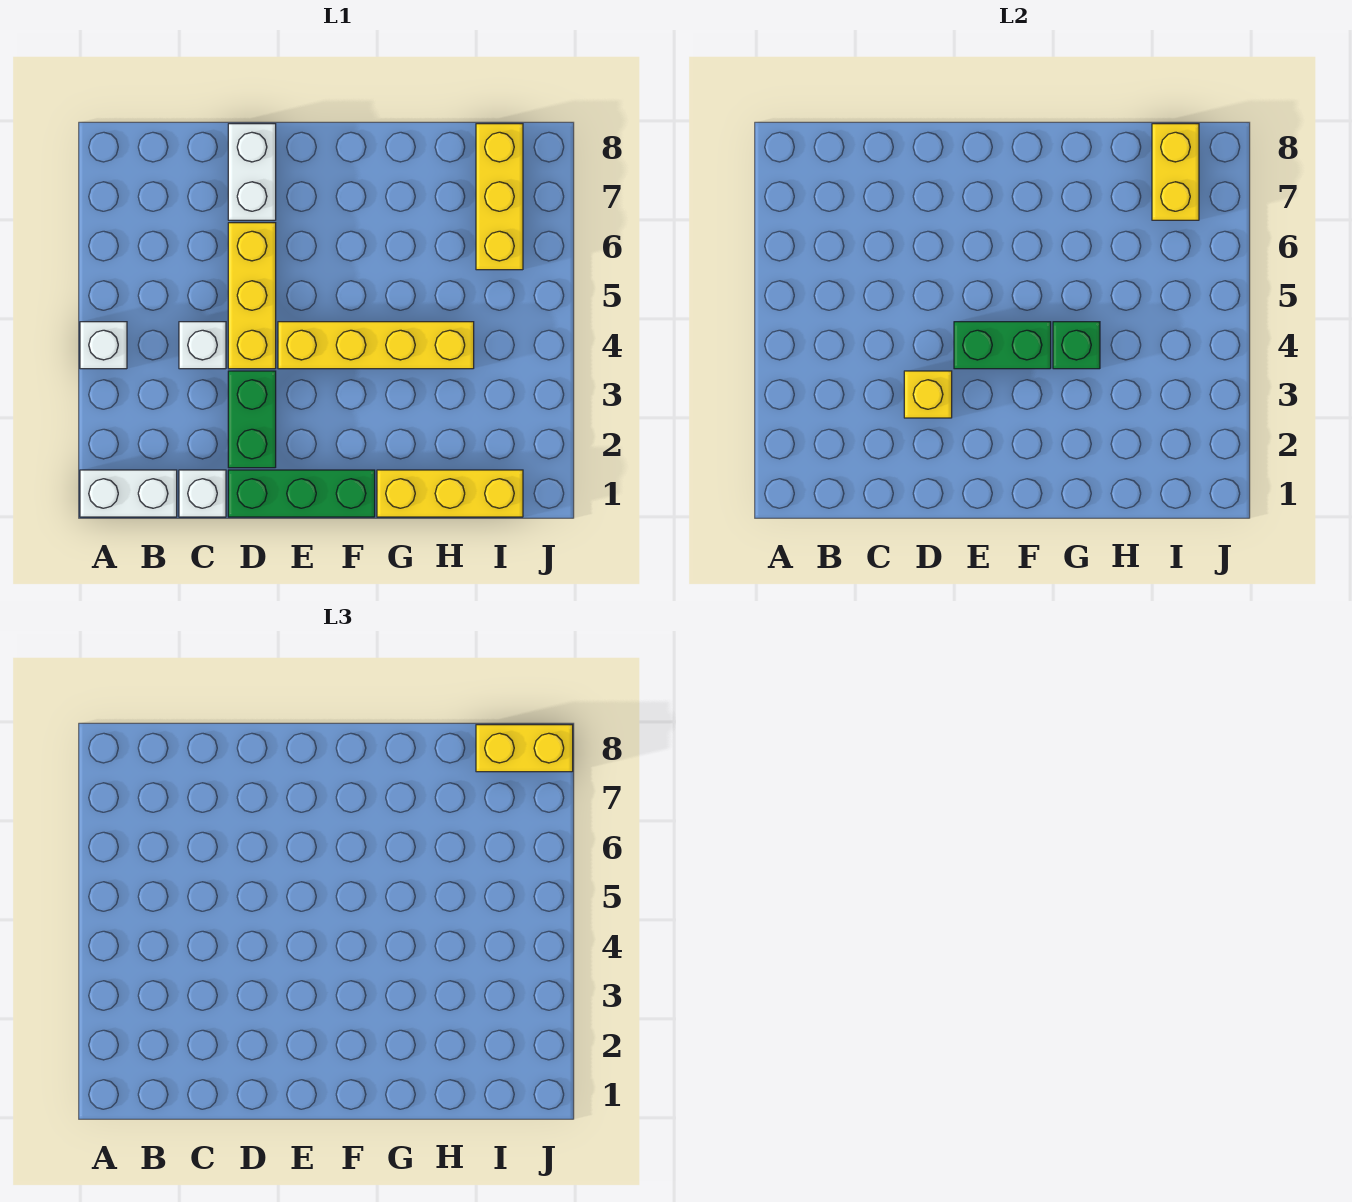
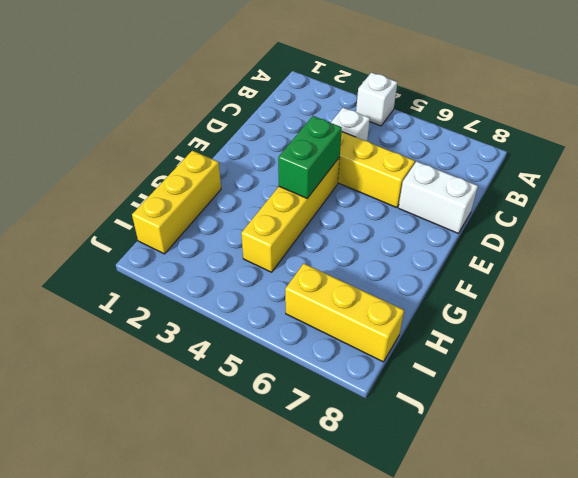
none -> white 1x2 brick [80,470,177,517]
none -> white 1x1 brick [179,470,226,517]
none -> green 1x3 brick [228,470,375,517]

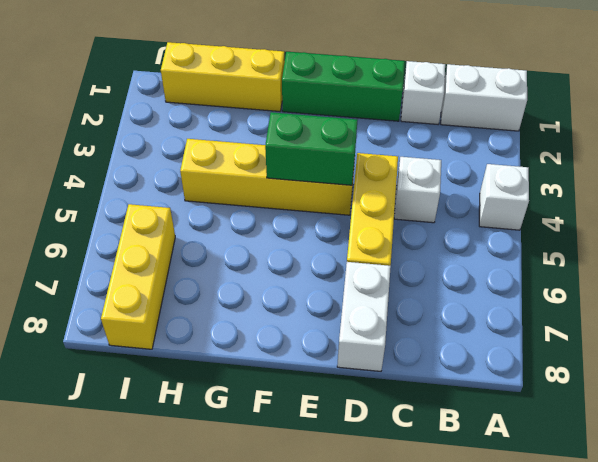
none -> green 1x2 brick [228,371,276,468]
none -> yellow 1x1 brick [904,371,952,418]
none -> green 1x1 brick [1053,322,1100,369]

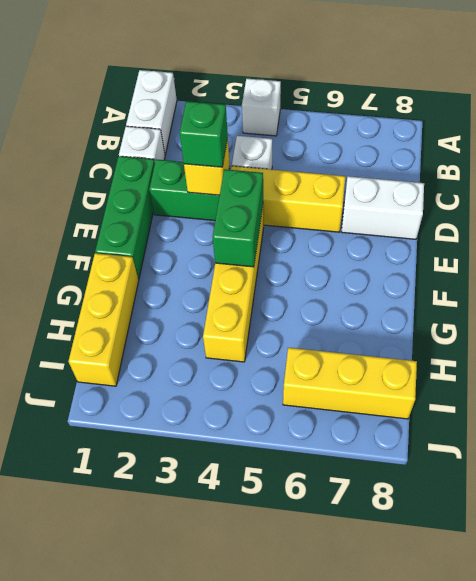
green 1x1 brick [180,101,228,167] -> green 1x1 brick moved to [1053,322,1100,369]
none -> yellow 1x2 brick [1152,124,1199,220]
none -> yellow 1x2 brick [476,725,573,772]

